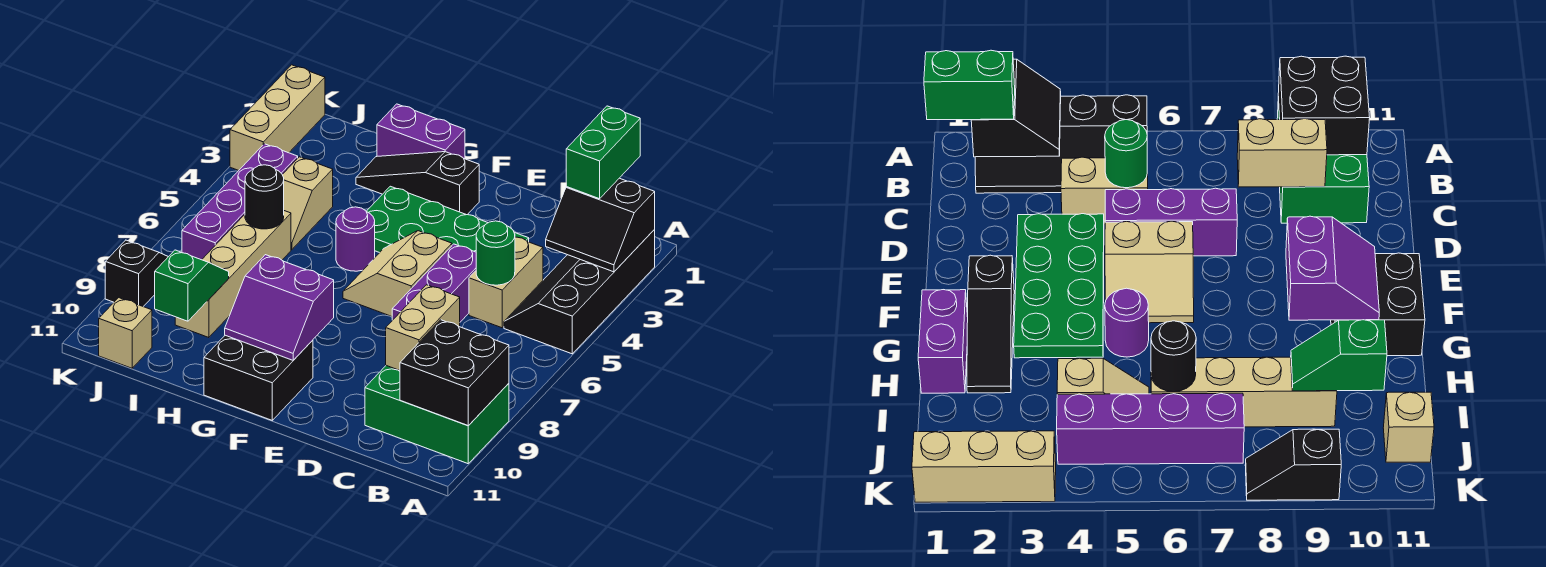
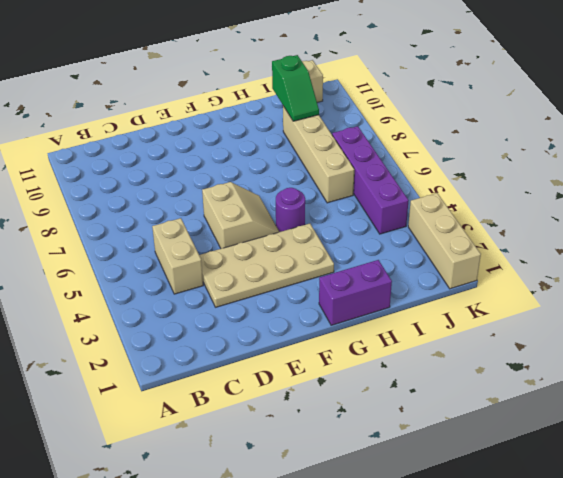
tan 2x4 plate [199,224,334,307] -> green 2x4 plate [366,186,529,253]
none -> black 2x4 slope [504,230,655,354]
none -> green 2x3 brick [365,366,509,464]
none -> purple 1x3 brick [392,244,476,322]

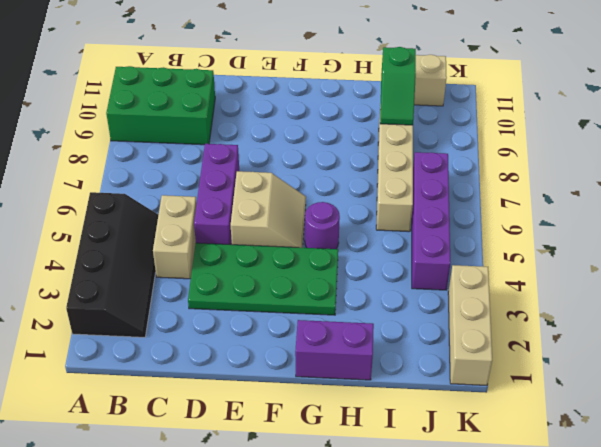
none -> black 1x3 slope [356,152,479,215]
none -> black 2x2 brick [204,335,313,420]
none -> tan 1x2 slope [282,157,333,250]

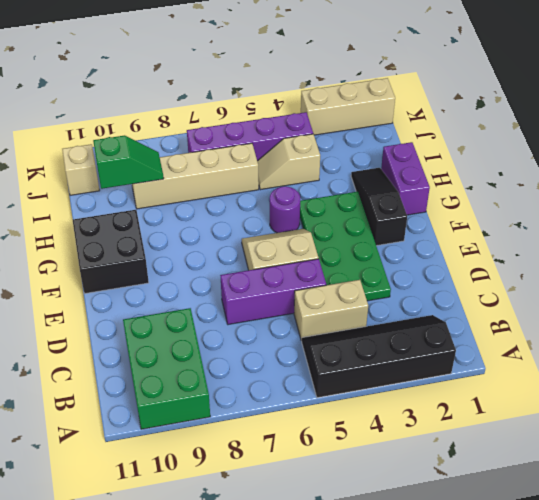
none -> black 1x2 slope [105,240,168,307]
none -> black 2x2 slope [546,178,655,272]
none -> black 2x2 brick [400,320,509,426]

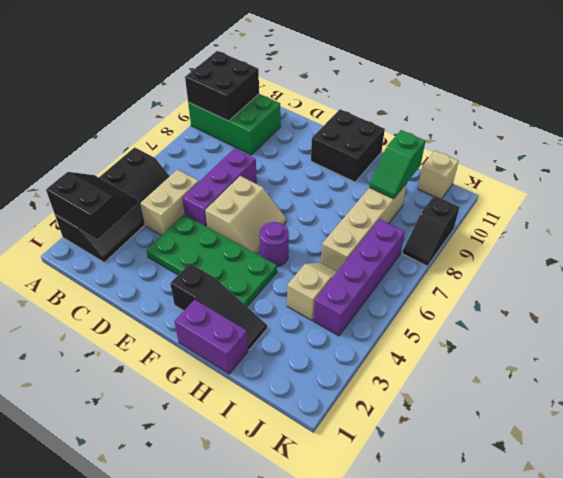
none -> tan 1x3 brick [230,65,325,170]
none -> green 1x1 round brick [476,221,515,285]
none -> tan 1x2 brick [386,285,460,370]

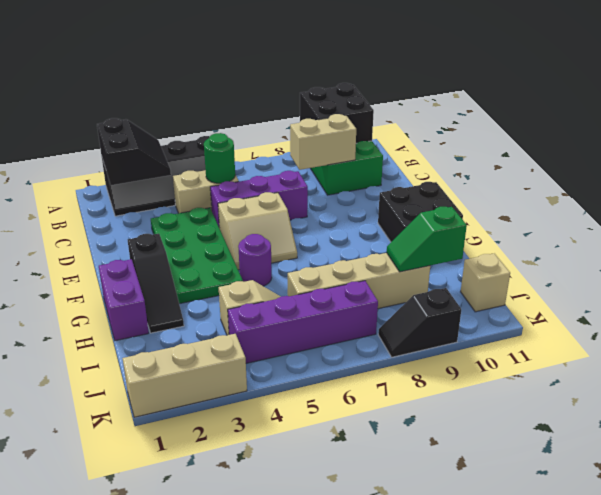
none -> purple 2x2 slope [225,255,334,360]
none -> black 1x1 round brick [245,165,284,229]
none -> green 1x2 brick [566,106,640,199]

